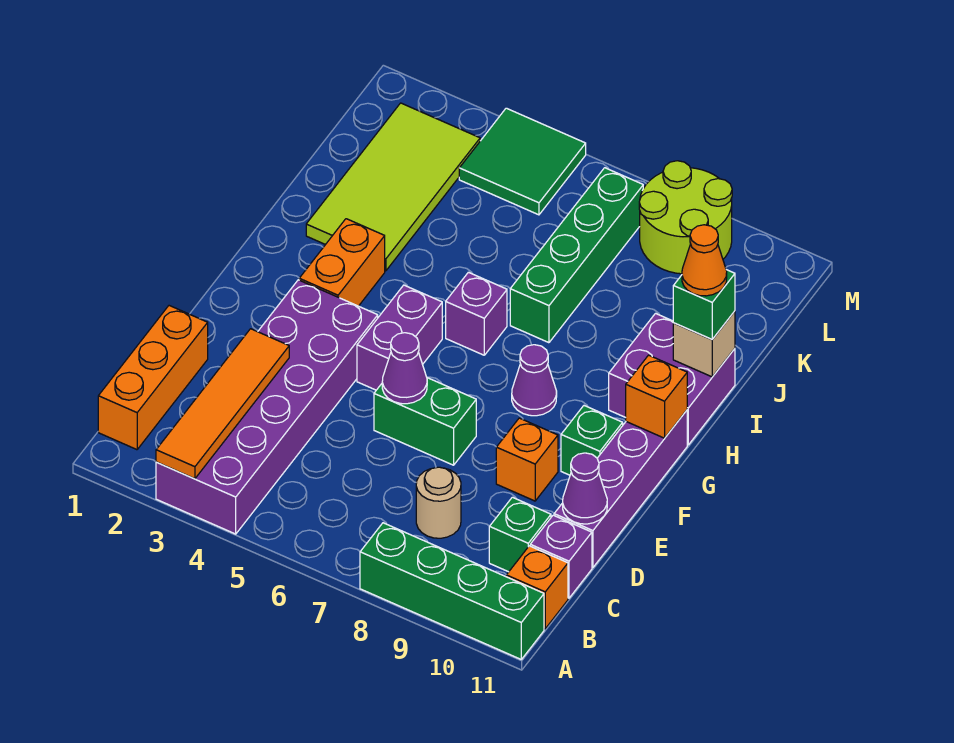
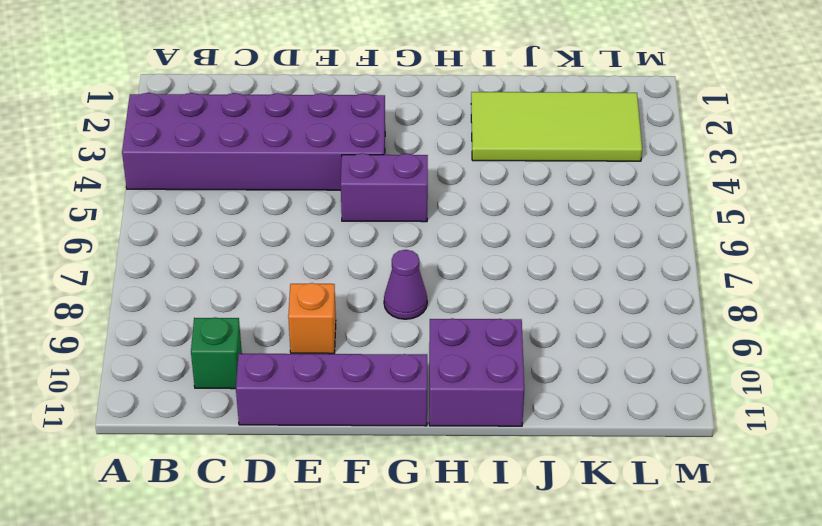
none -> green 1x4 brick [360,523,544,659]
none -> orange 1x3 brick [98,306,208,450]
none -> orange 1x1 brick [506,546,568,629]

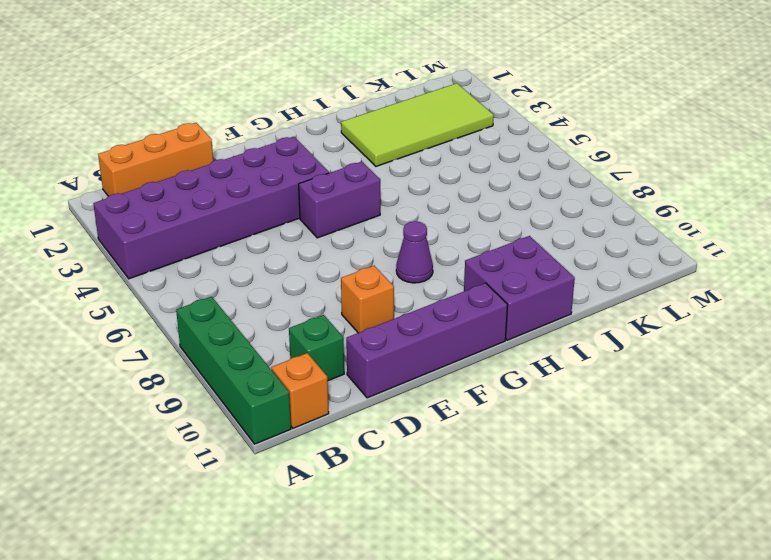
none -> tan 1x1 round brick [416,467,461,538]
none -> purple 1x1 brick [530,515,592,598]
none -> green 1x2 brick [374,378,476,465]

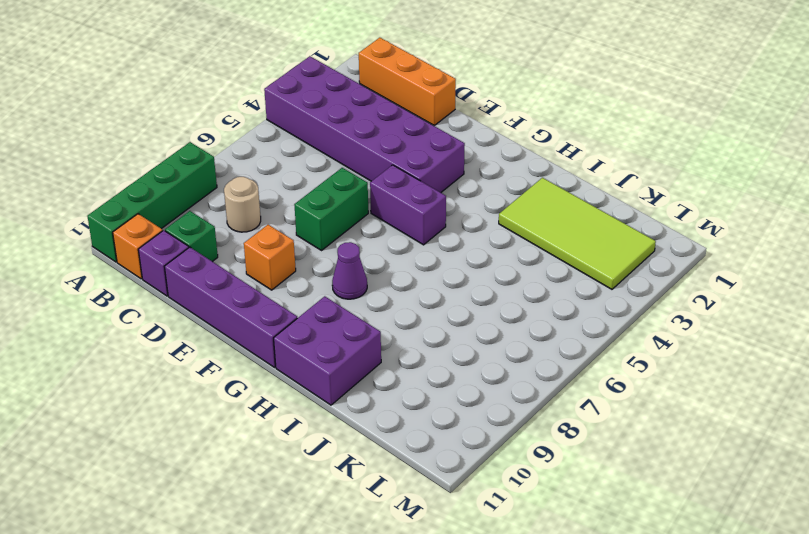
none -> green 1x1 brick [561,406,623,475]
none -> orange 1x2 brick [299,219,385,306]
none -> purple 1x1 brick [446,272,507,355]

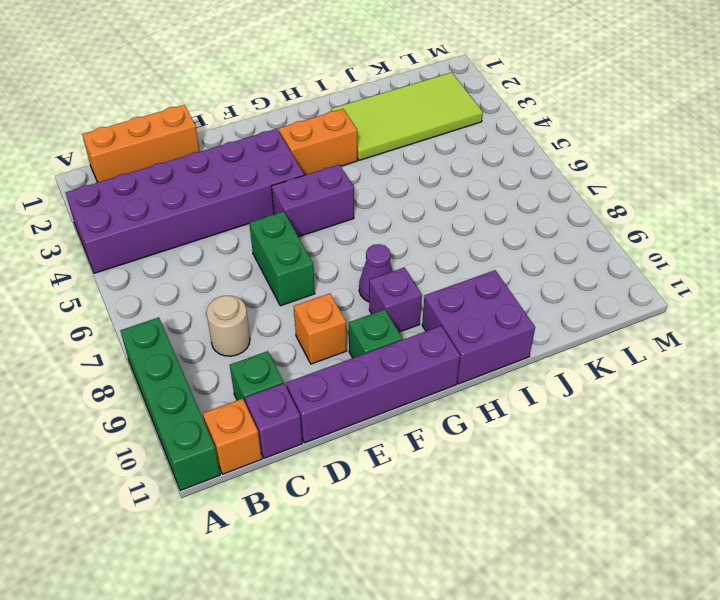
purple 1x1 brick [369,268,422,332] -> purple 1x1 brick moved to [446,272,507,355]
none -> green 1x4 brick [510,168,643,343]
none -> green 2x2 tile [459,108,586,215]
none -> lime 2x2 round brick [639,161,732,274]

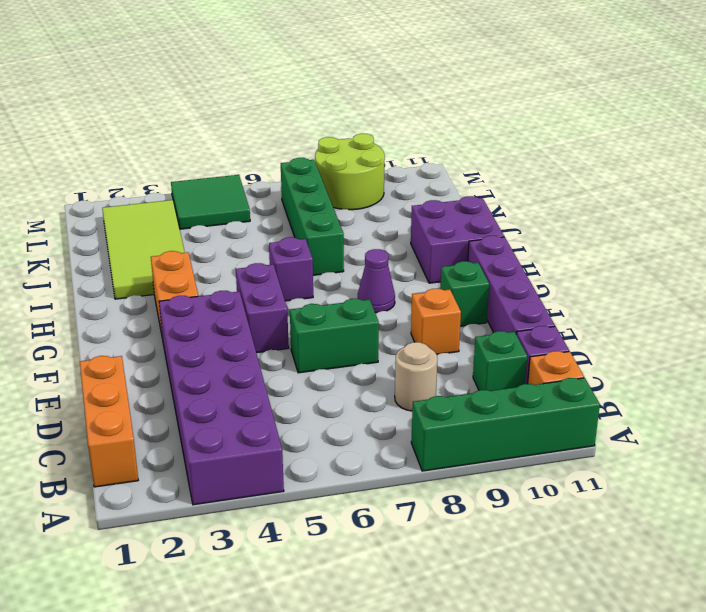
none -> orange 1x4 tile [156,329,289,479]
none -> purple 1x1 cone [563,453,607,524]
none -> purple 1x1 cone [382,333,427,404]

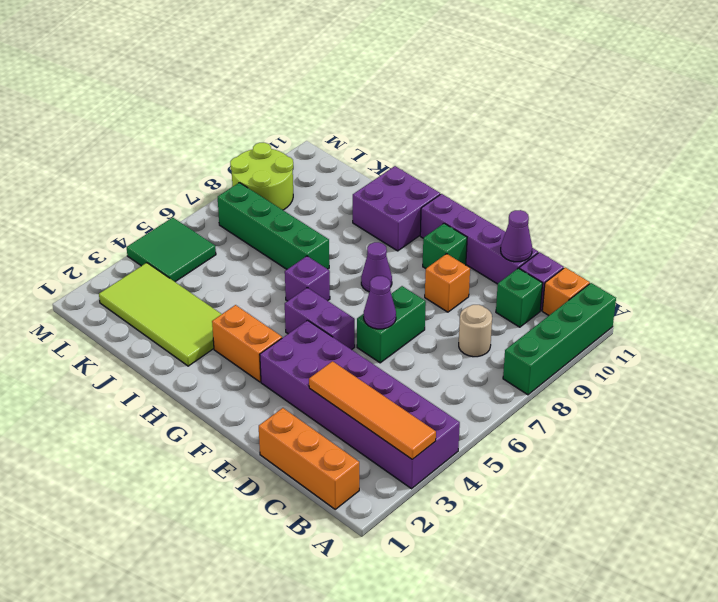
none -> orange 1x1 brick [626,355,687,438]
none -> tan 1x1 brick [673,311,735,377]
none -> green 1x1 brick [673,270,735,339]

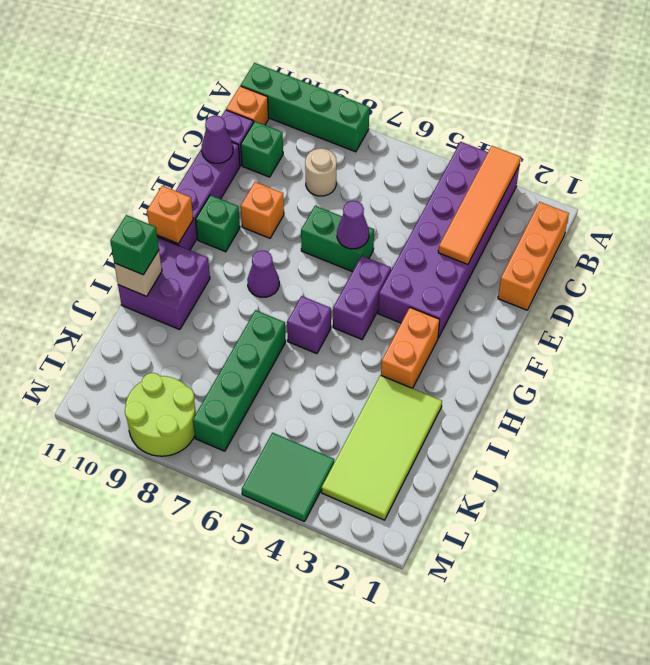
none -> orange 1x1 cone [682,225,727,296]

